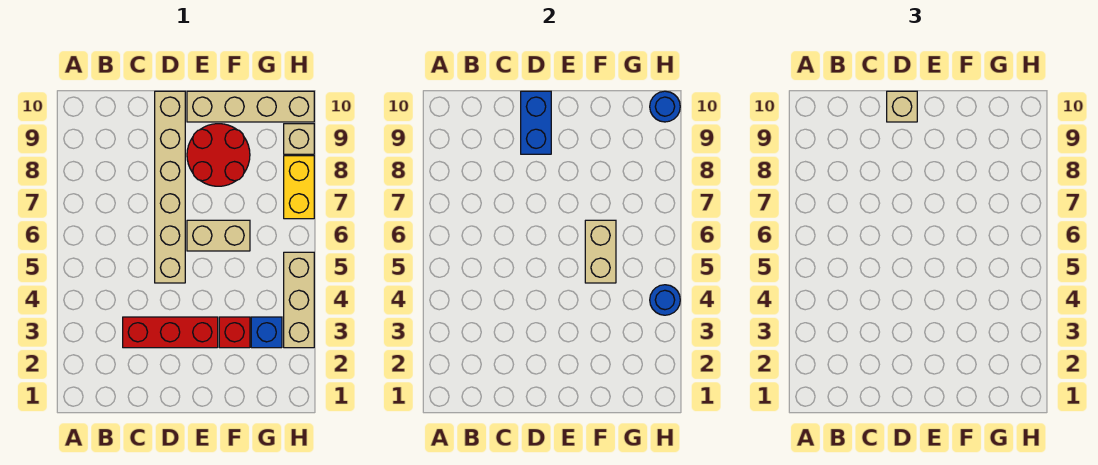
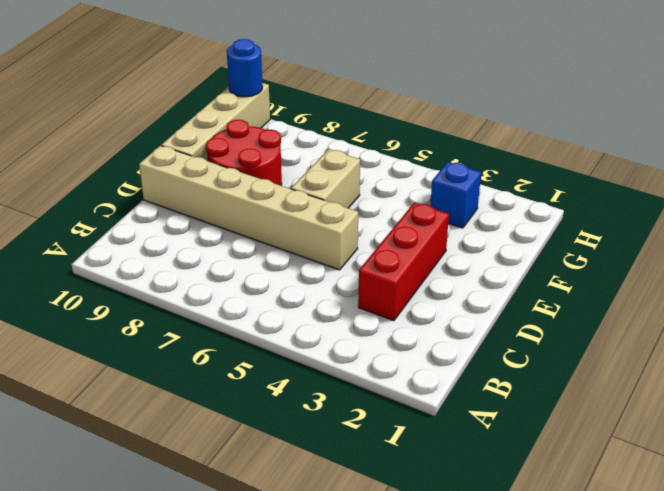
none -> red 1x1 brick [219,317,250,348]
none -> tan 1x3 brick [284,252,314,348]
none -> yellow 1x2 brick [284,156,314,219]

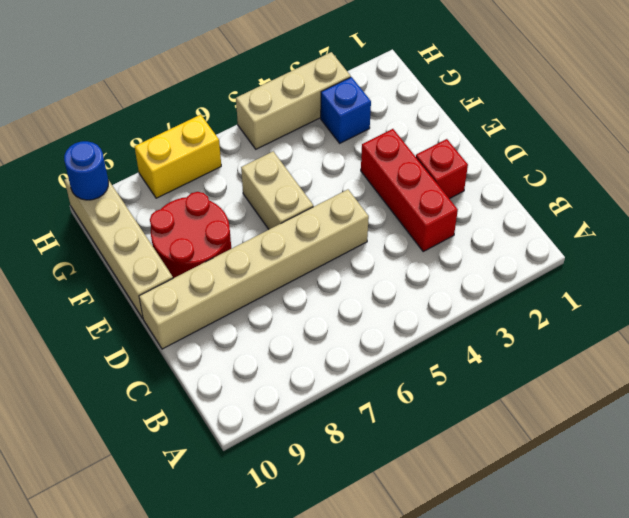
red 1x1 brick [416,139,468,199] -> red 1x1 brick moved to [219,317,250,348]
none -> tan 1x1 brick [284,124,314,154]
none -> blue 1x2 brick [521,91,551,154]
none -> tan 1x2 brick [585,220,616,283]

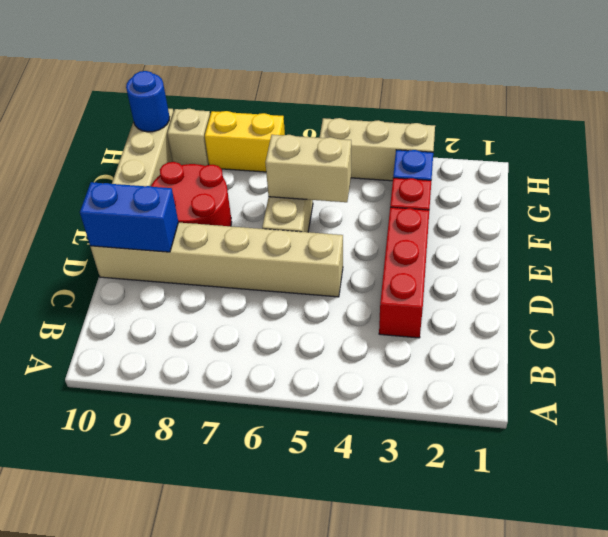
none -> blue 1x1 round brick [650,285,680,315]
none -> tan 1x1 brick [887,91,917,122]

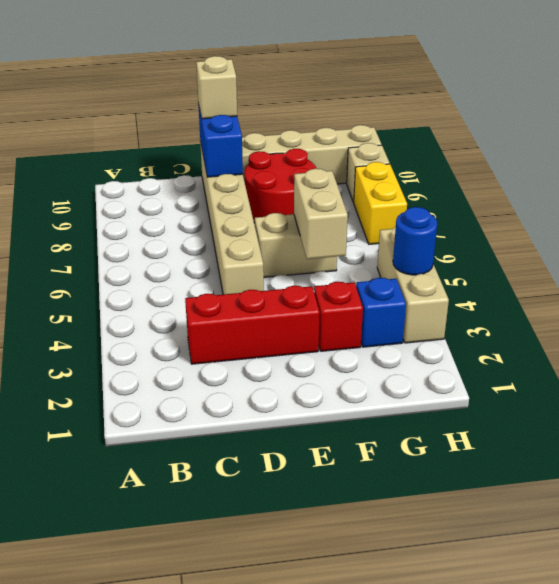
none -> blue 1x1 round brick [650,91,680,122]

